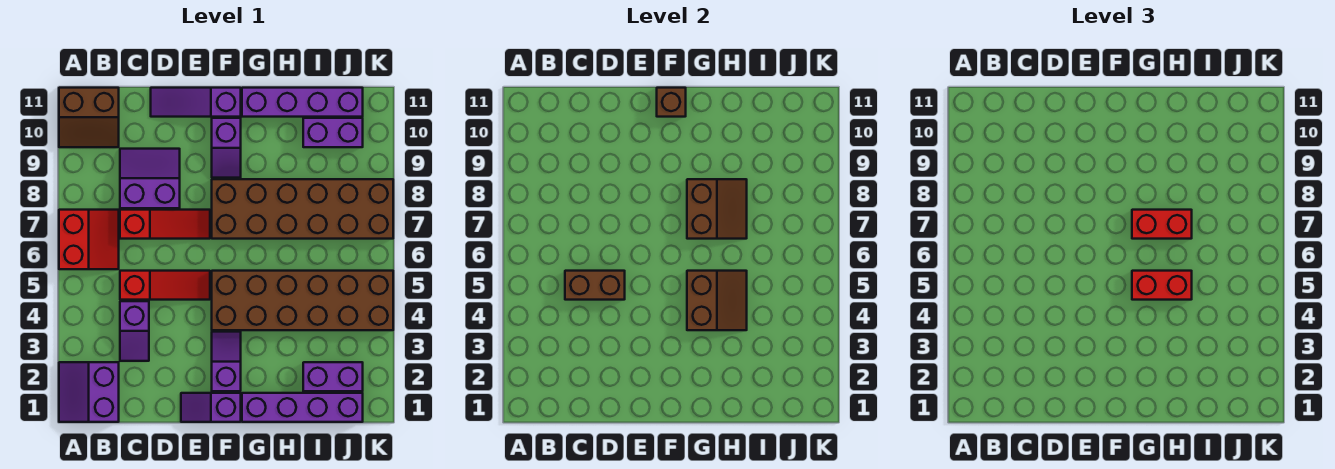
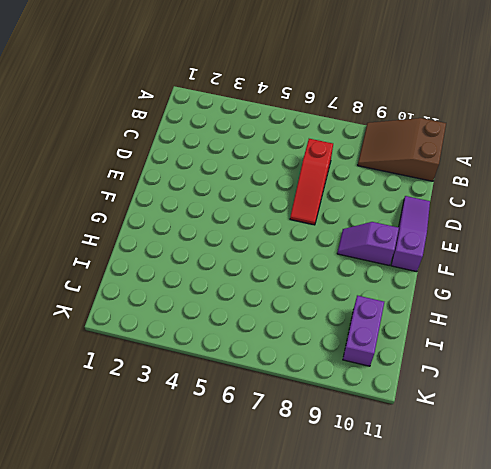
brown 2x3 slope [358,118,446,181] -> brown 2x2 slope [59,88,119,147]
none -> purple 2x2 slope [59,362,119,422]
none -> red 2x2 slope [59,210,119,269]
none -> purple 1x2 slope [120,301,149,361]

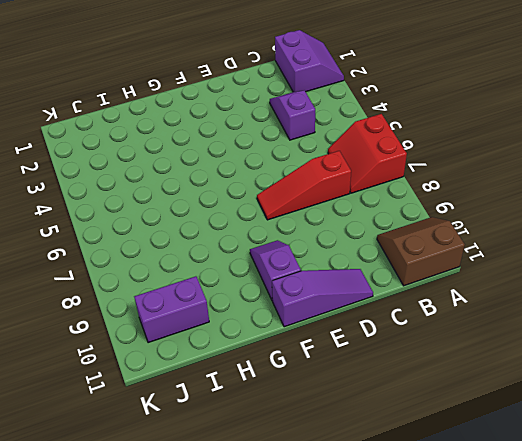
none -> red 1x3 slope [120,271,210,300]
none -> purple 2x2 slope [120,149,180,208]
none -> purple 1x2 slope [181,393,241,422]

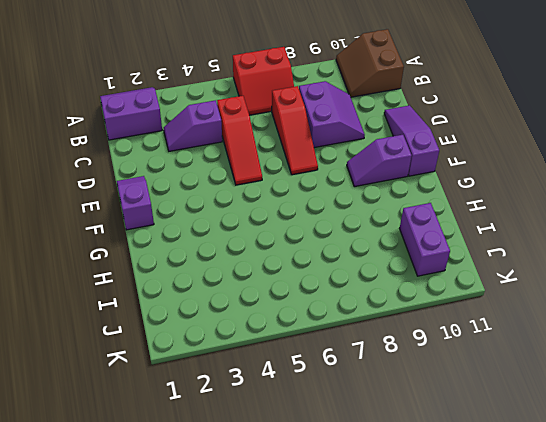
none -> purple 1x2 slope [212,332,241,391]
none -> brown 2x6 brick [212,271,393,330]
none -> brown 2x6 brick [212,179,393,239]

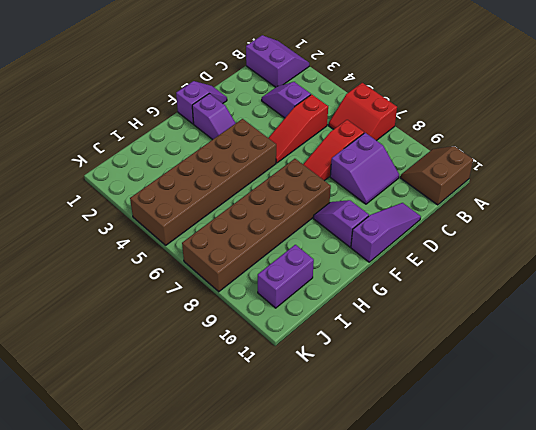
none -> purple 1x4 brick [242,393,363,422]
none -> purple 1x4 brick [242,88,363,117]
none -> purple 1x2 brick [303,362,363,391]

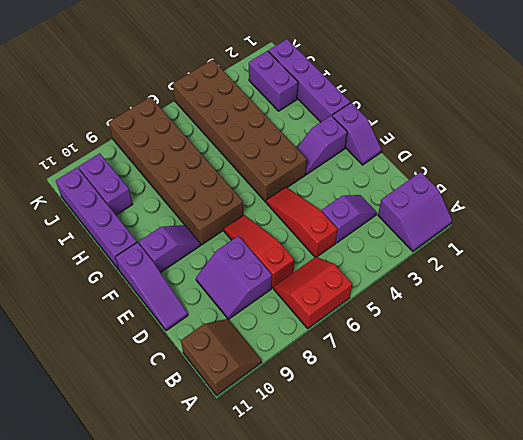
none -> brown 1x2 brick [565,271,625,300]
none -> brown 1x1 brick [657,88,686,117]
none -> brown 2x2 slope [687,271,747,330]

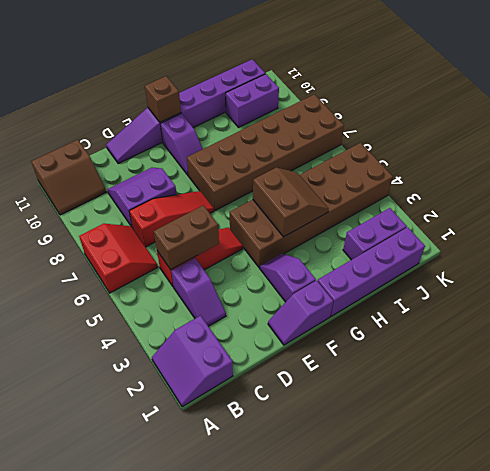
none -> brown 2x2 slope [687,179,747,239]
none -> red 1x2 brick [1132,271,1192,300]
none -> red 1x2 brick [1132,210,1192,239]

